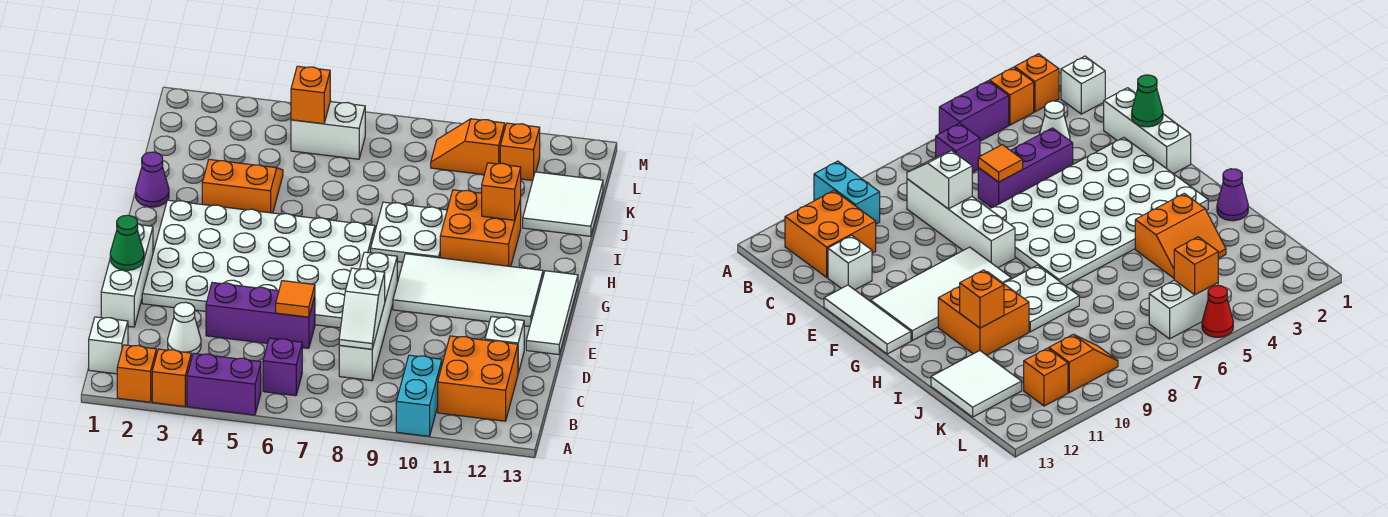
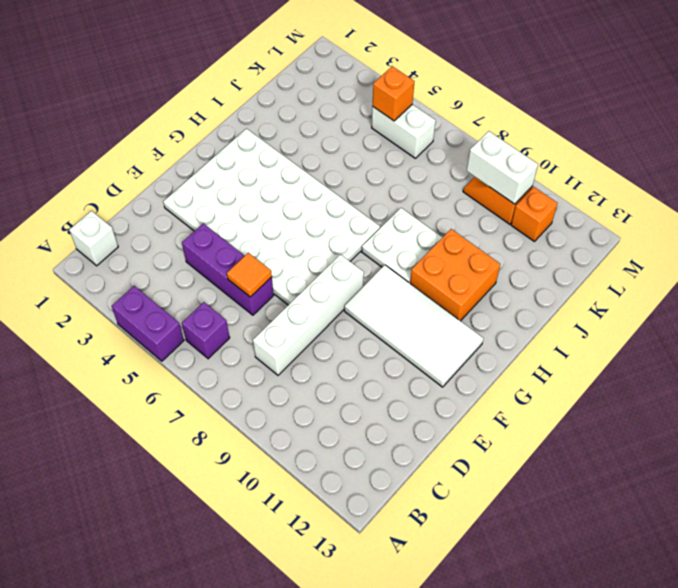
white 1x2 brick [467,131,538,204] -> none
none -> orange 1x1 brick [117,345,156,402]
none -> orange 1x1 brick [152,349,191,406]
none -> cyan 1x2 brick [396,355,442,436]

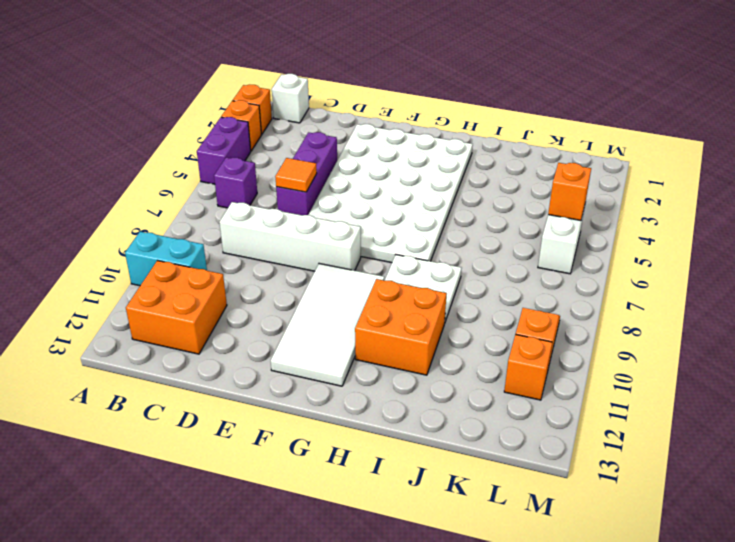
none -> white 1x1 cone [168,302,201,356]
none -> white 1x3 brick [101,224,153,327]
none -> white 1x1 brick [485,317,524,373]

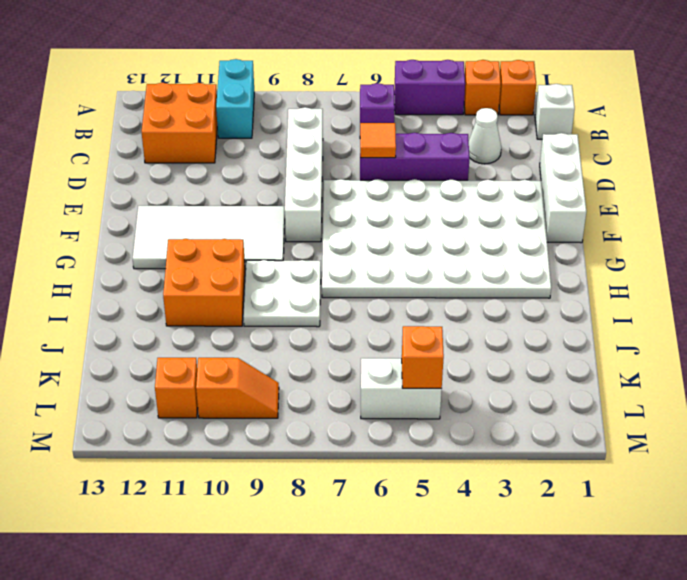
none -> white 1x1 brick [485,317,524,373]
none -> white 1x3 tile [526,271,578,355]
none -> purple 1x1 cone [136,152,169,207]

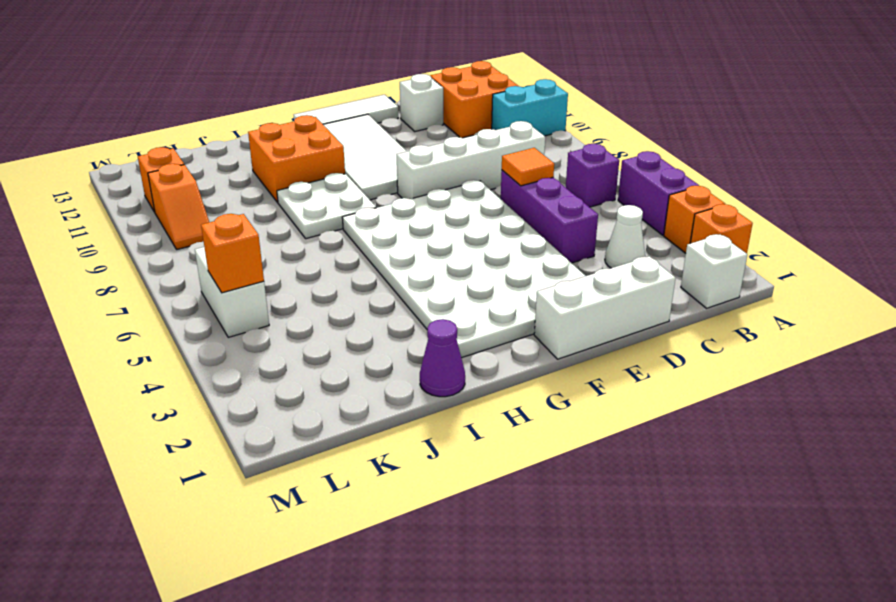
none -> orange 2x2 slope [202,160,283,213]
none -> white 2x2 tile [523,172,603,236]
none -> red 1x1 cone [1202,286,1233,337]

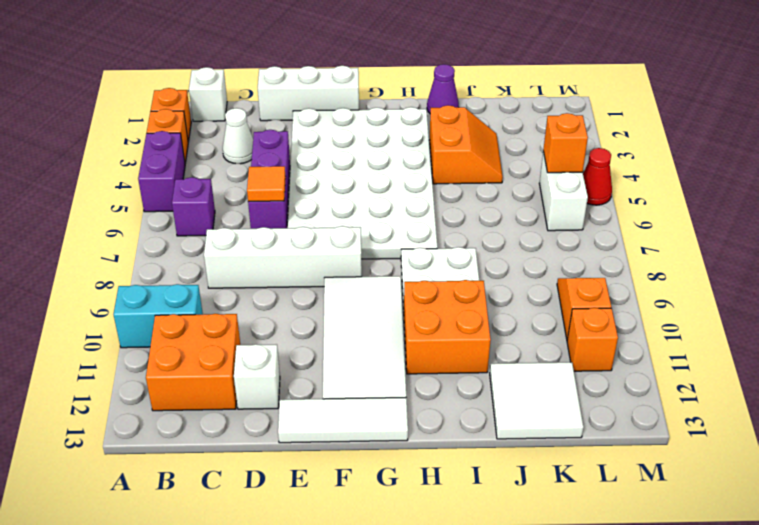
none -> white 1x2 slope [339,268,385,349]
none -> green 1x1 cone [110,215,144,270]
none -> orange 1x1 brick [482,163,521,220]

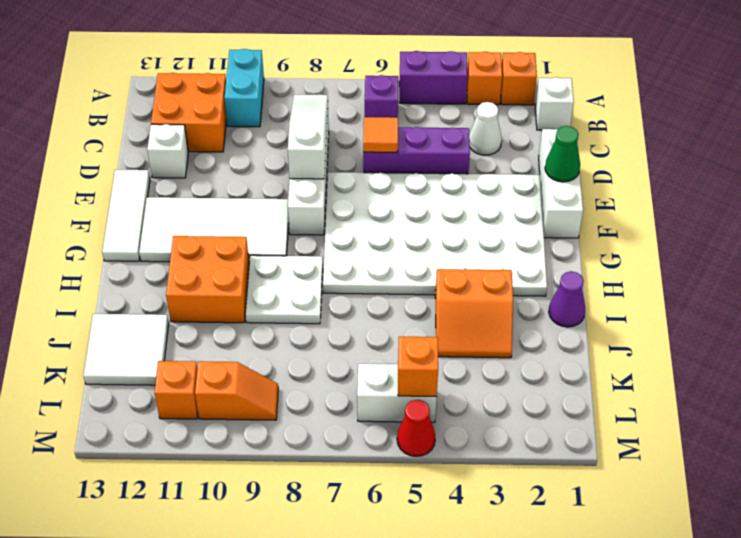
white 1x3 slope [288,95,328,179] -> white 1x2 slope [339,268,385,349]
none -> orange 1x1 brick [482,163,521,220]

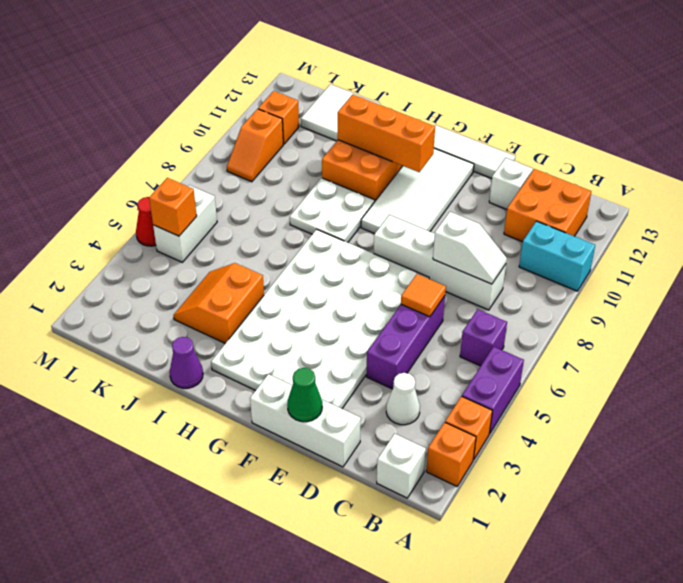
orange 1x3 brick [338,95,435,172] -> orange 1x1 brick [482,163,521,220]

